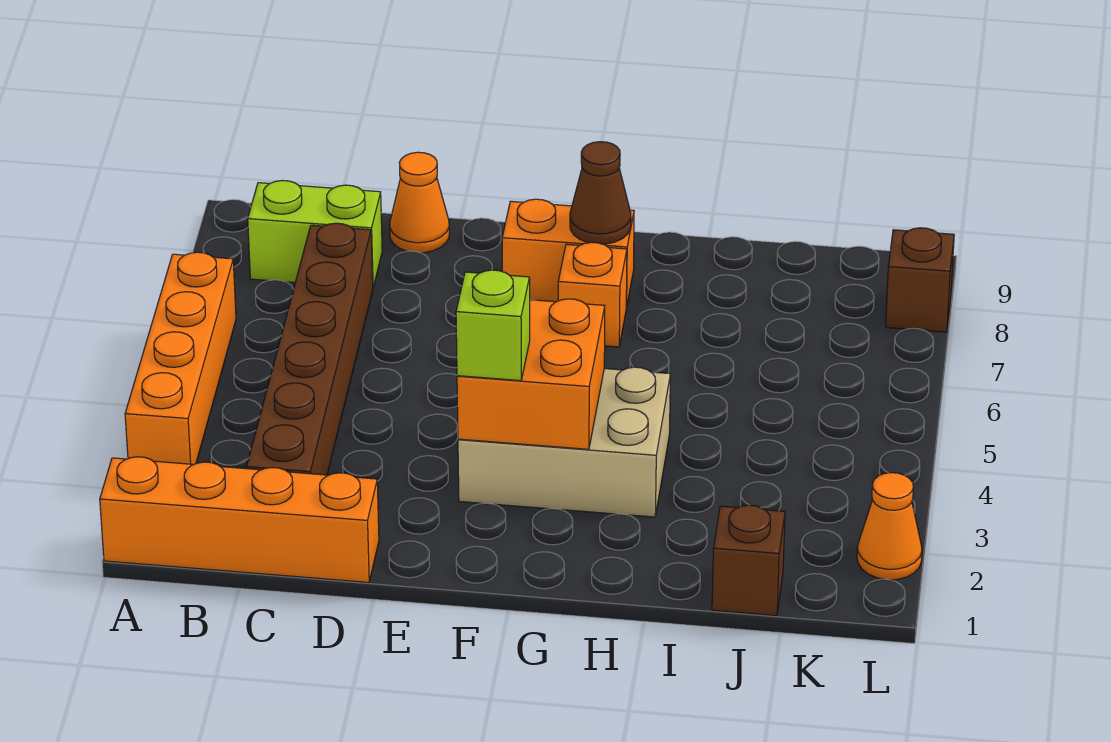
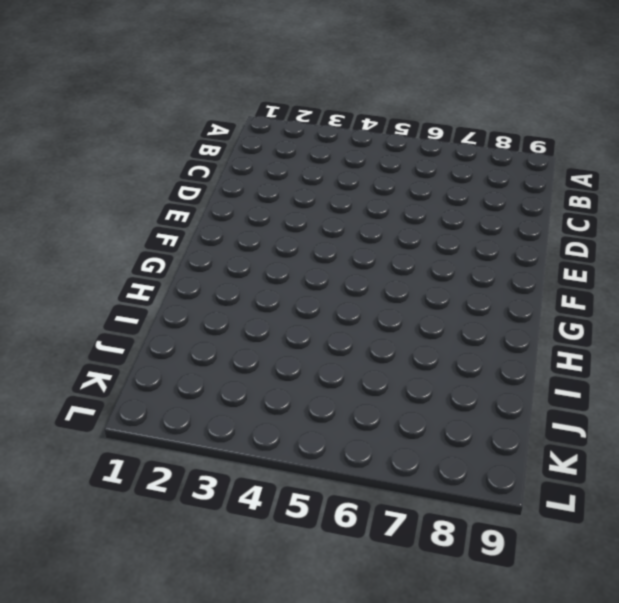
none -> orange 1x4 brick [100,457,379,582]
none -> orange 1x4 brick [125,252,236,464]
none -> lime 1x2 brick [248,180,382,287]

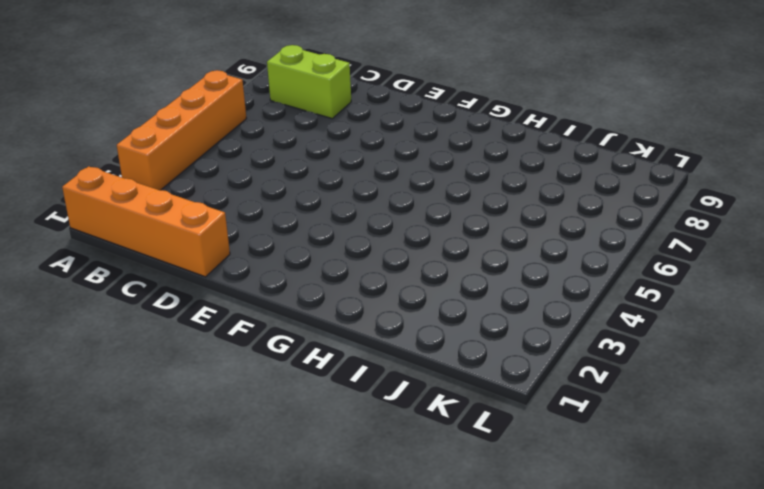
none -> brown 1x6 brick [247,223,373,475]
none -> orange 1x1 cone [390,152,449,253]
none -> tan 2x3 brick [458,367,670,517]

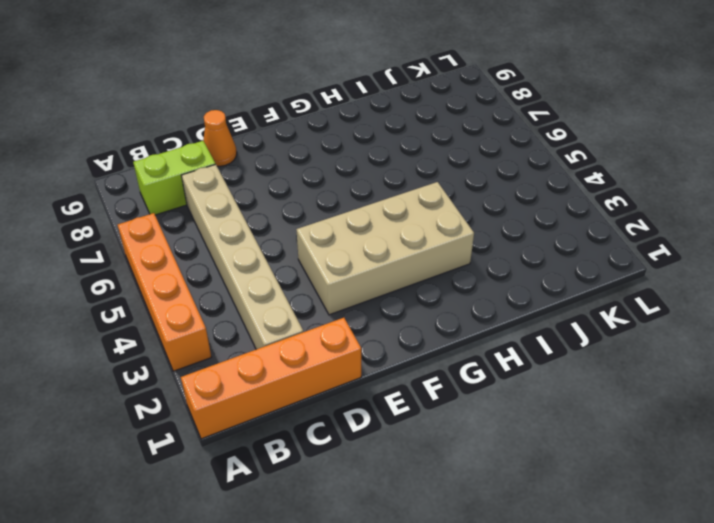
tan 1x6 brick [181,164,303,349] -> brown 1x6 brick [247,223,373,475]
tan 2x4 brick [296,182,474,315] -> tan 2x3 brick [458,367,670,517]
none -> orange 1x2 brick [502,199,634,307]
none -> orange 1x1 brick [558,242,627,347]
none -> brown 1x1 brick [712,505,785,616]

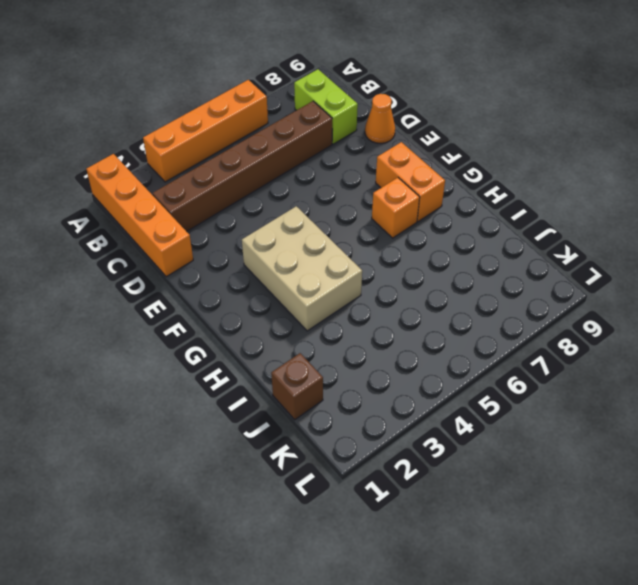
none -> orange 1x1 cone [857,473,922,580]
none -> brown 1x1 brick [886,228,954,332]
none -> orange 2x2 brick [457,299,605,449]

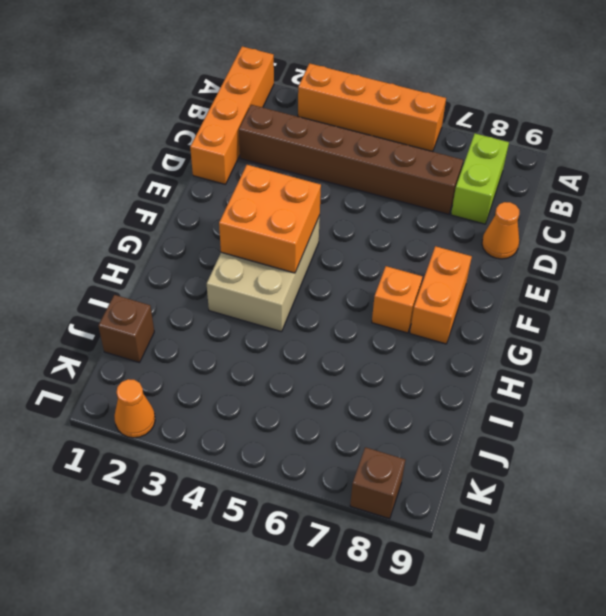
none -> brown 1x1 cone [570,142,631,244]
none -> lime 1x1 brick [456,270,530,381]

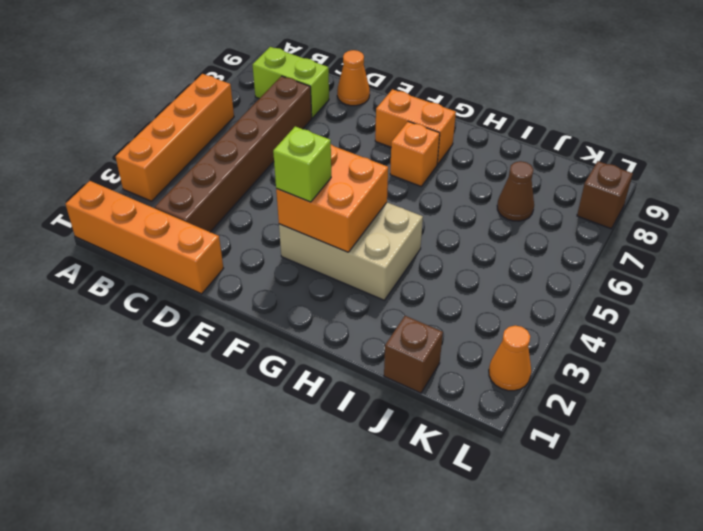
brown 1x1 cone [497,161,534,221] -> brown 1x1 cone moved to [570,142,631,244]

